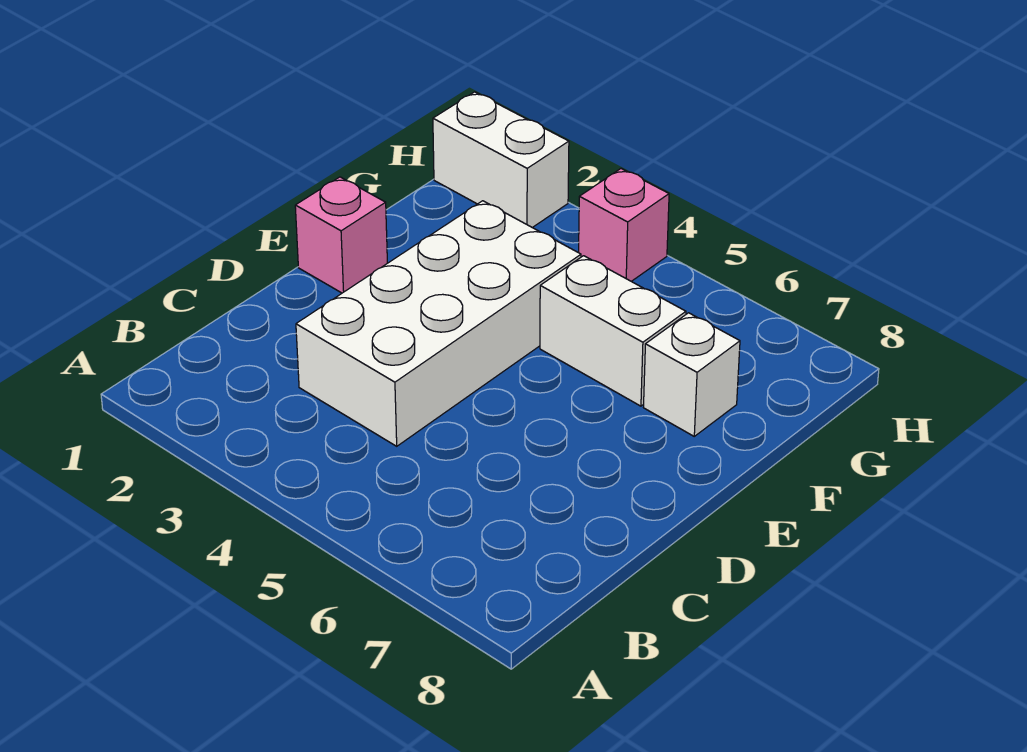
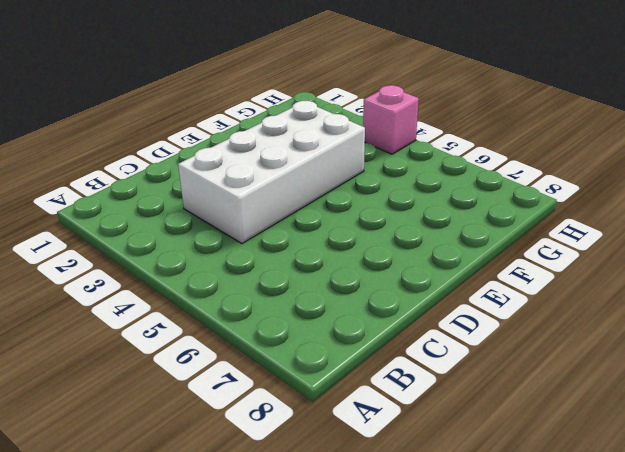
none -> pink 1x1 brick [295,177,387,293]
none -> white 1x2 brick [540,256,686,406]

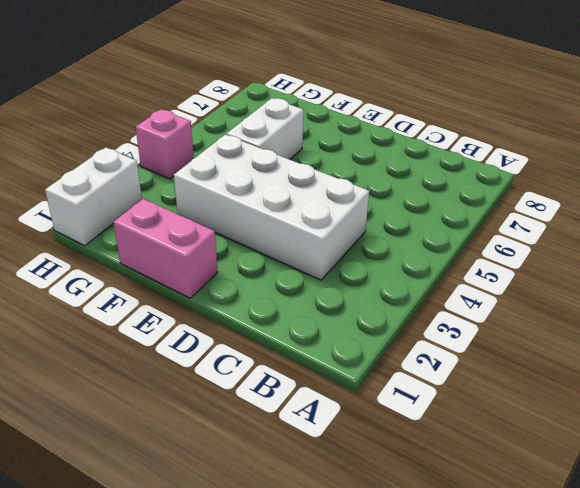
pink 1x2 brick [113,199,218,298] -> pink 1x1 brick [295,177,387,293]
none -> white 1x1 brick [644,313,740,436]

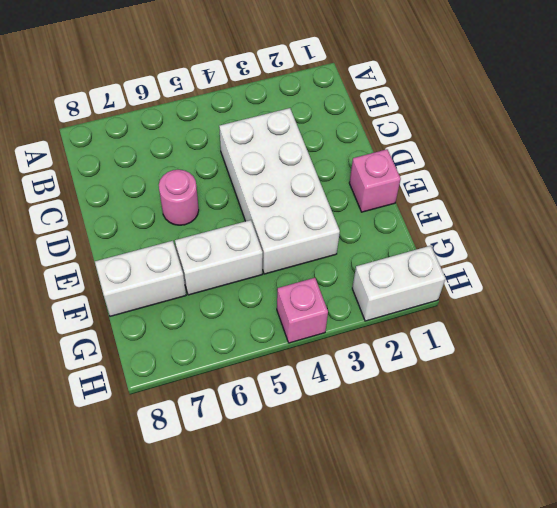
pink 1x1 round brick [159,170,199,225] -> none
white 1x2 brick [95,241,186,316] -> white 1x1 brick [644,313,740,436]

